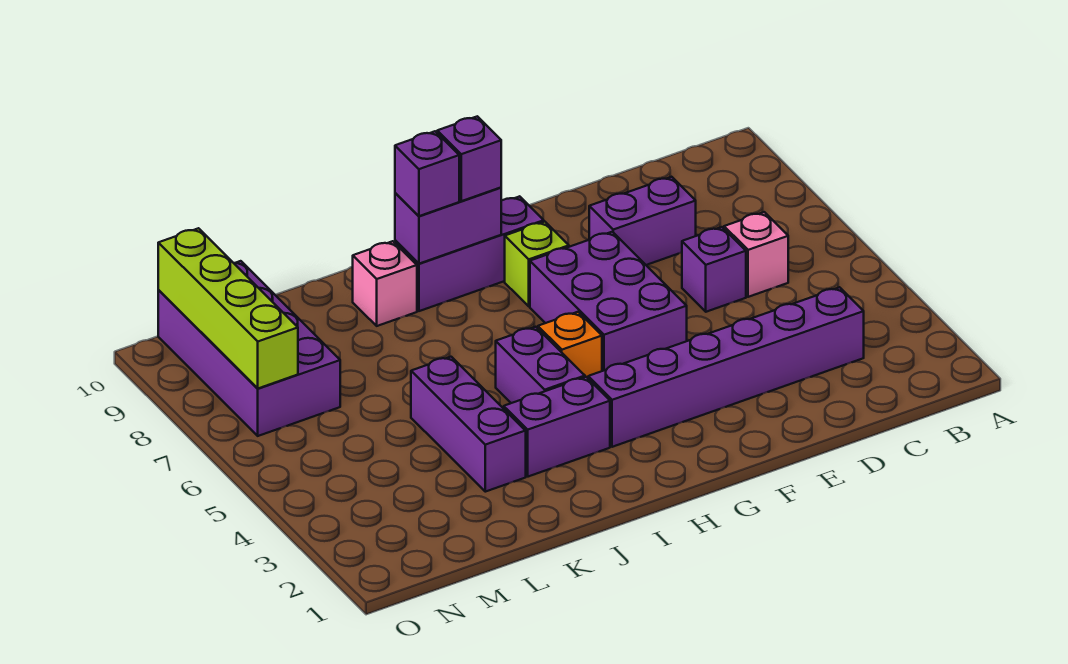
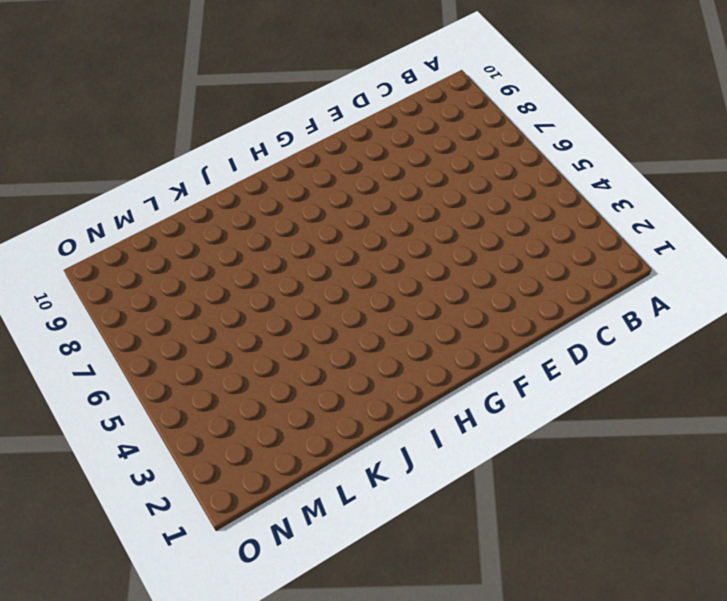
none -> purple 1x6 brick [588,287,864,447]
none -> pink 1x1 brick [724,212,788,297]
none -> purple 1x1 brick [682,227,746,312]

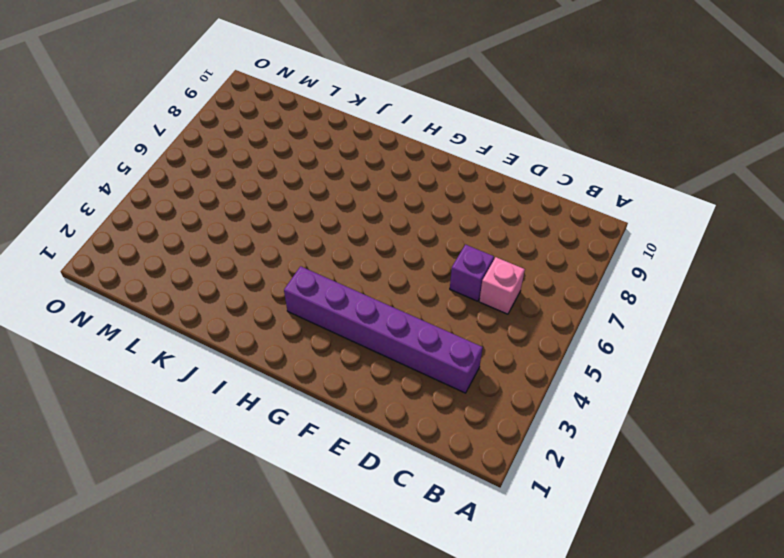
none -> purple 1x2 brick [589,177,696,265]
none -> purple 2x3 brick [530,232,687,371]
none -> lime 1x1 brick [505,222,569,306]

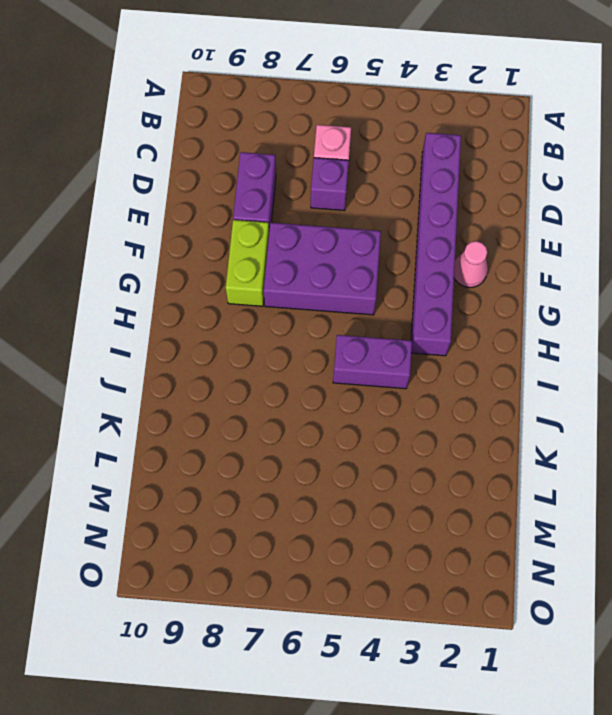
pink 1x1 cone [454,241,488,287] -> none
lime 1x2 brick [226,220,269,306] -> lime 1x1 brick [505,222,569,306]
none -> purple 1x3 brick [395,196,544,311]
none -> orange 1x1 brick [538,312,602,378]
none -> purple 1x2 brick [504,377,610,477]

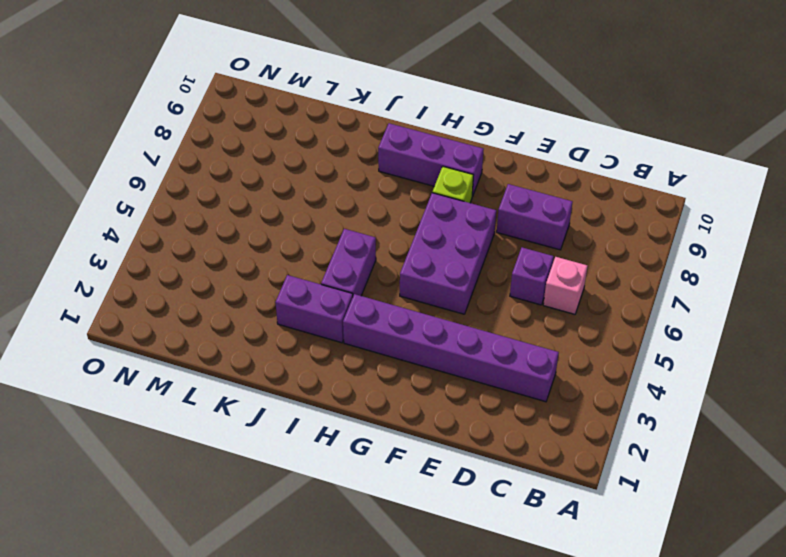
none -> orange 1x1 brick [538,312,602,378]
none -> pink 1x1 brick [353,241,417,326]
none -> purple 1x3 brick [411,357,526,492]

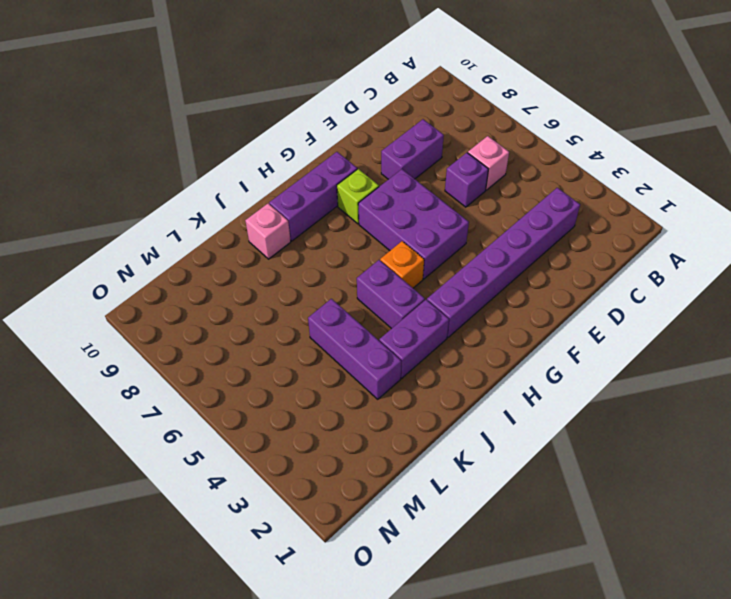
none -> purple 2x4 brick [158,261,340,436]
none -> purple 1x2 brick [395,188,501,264]
none -> lime 1x4 brick [158,228,298,388]

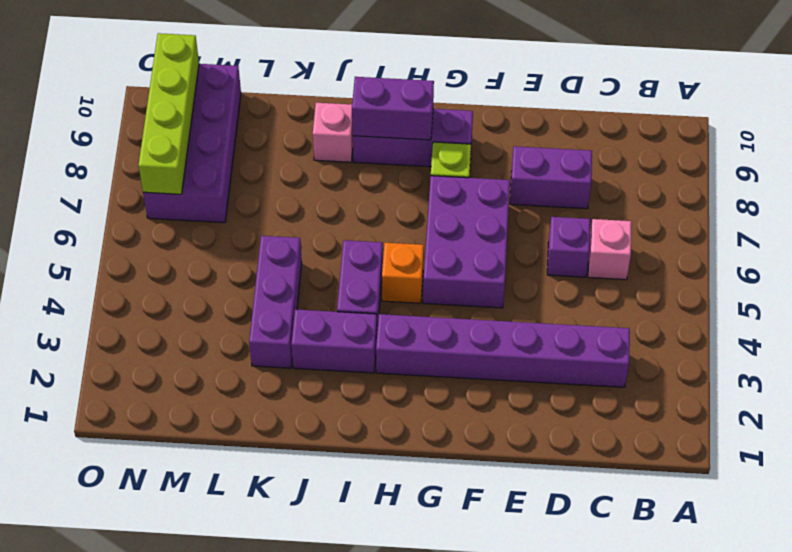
none -> purple 1x1 brick [437,116,501,201]
none -> purple 1x1 brick [395,131,459,216]

